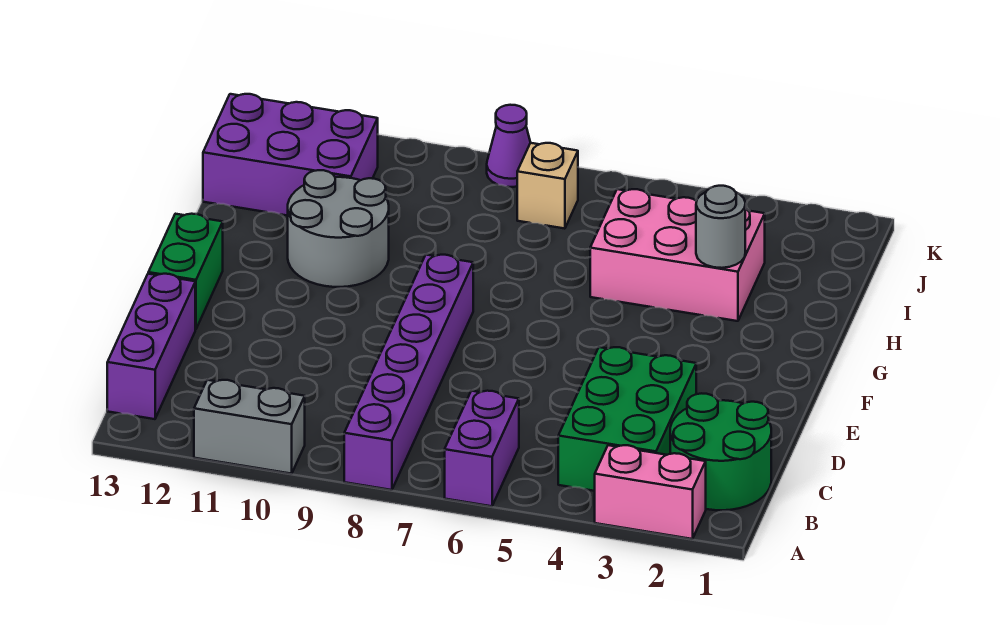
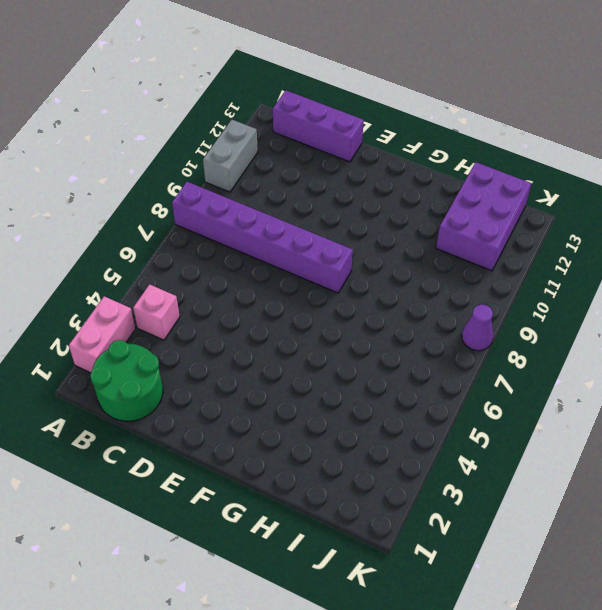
pink 1x1 brick [133,284,180,340] -> green 2x3 brick [558,347,696,491]
none -> purple 1x2 brick [445,391,519,506]
none -> green 1x2 brick [148,214,223,329]
none -> grey 2x2 round brick [288,170,389,287]

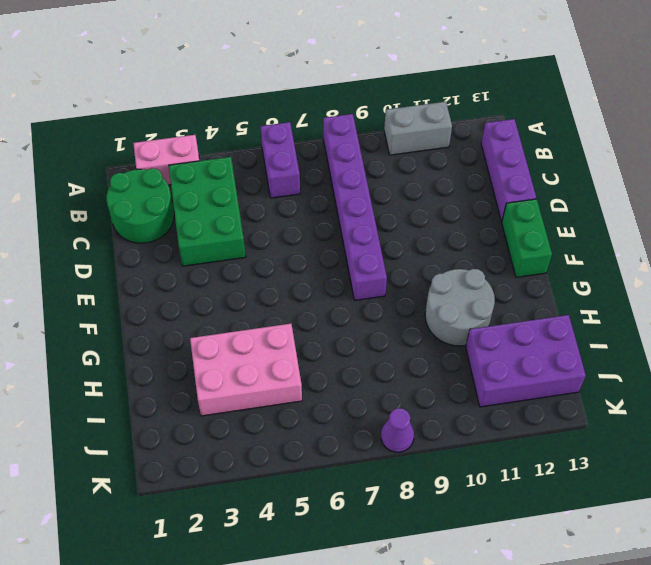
none -> tan 1x1 brick [517,143,578,229]
none -> grey 1x1 round brick [696,186,745,268]

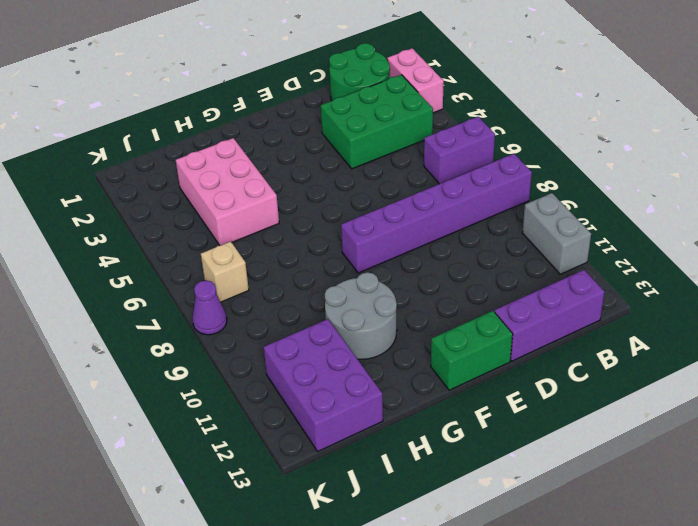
none -> grey 1x1 round brick [696,186,745,268]

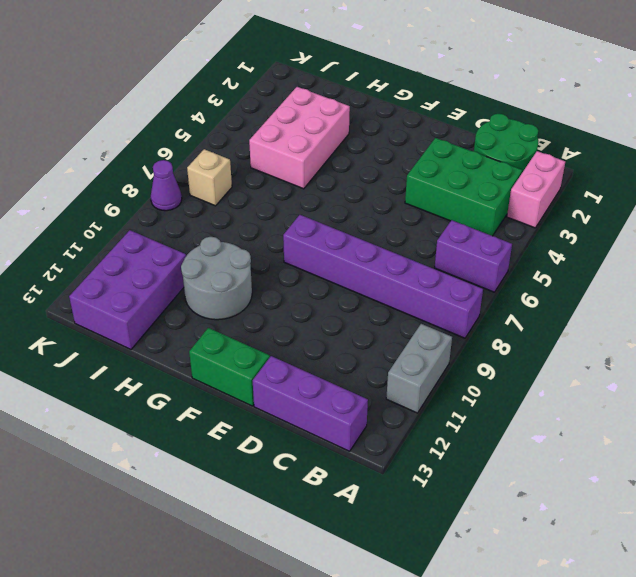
none -> grey 1x1 round brick [696,186,745,268]

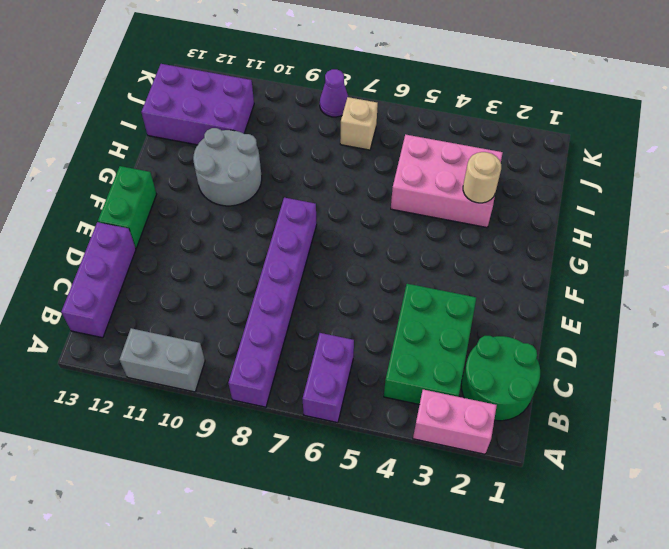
tan 1x1 round brick [463,152,501,203] -> grey 1x1 round brick [696,186,745,268]

